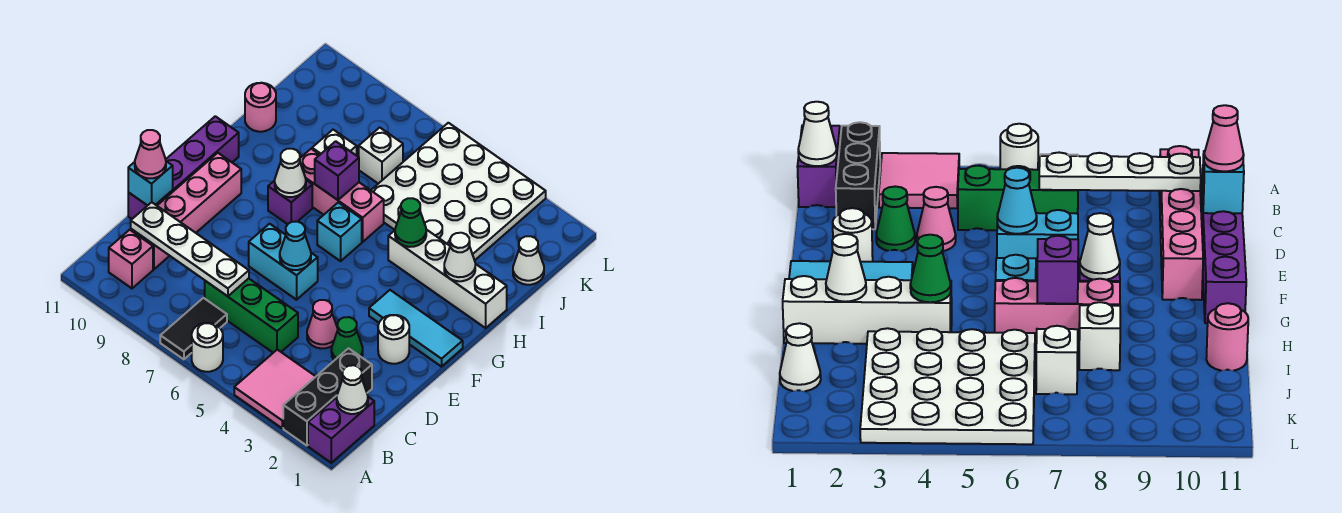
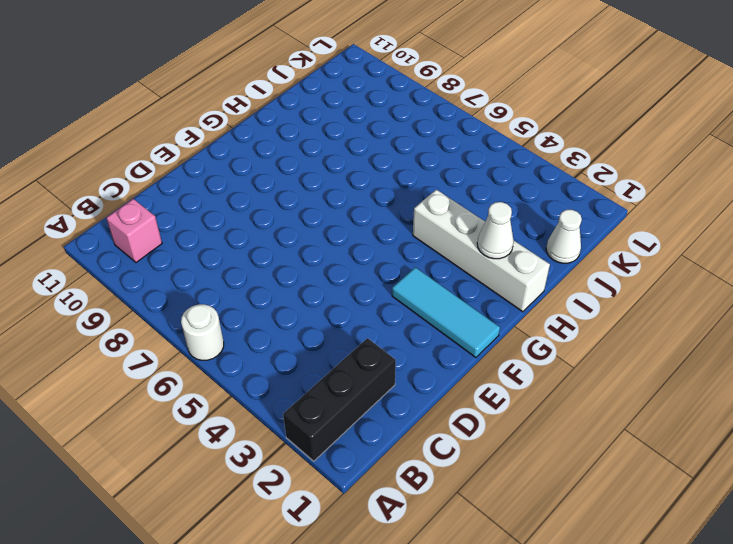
none -> purple 1x2 brick [308,397,374,463]
none -> pink 2x2 tile [234,350,316,428]
none -> black 1x2 tile [160,298,227,359]
none -> green 1x3 brick [205,279,298,353]

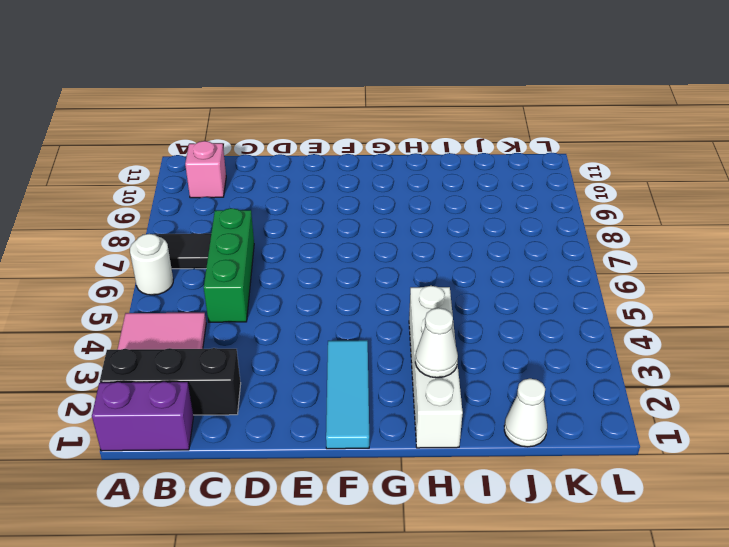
none -> pink 1x4 brick [131,153,241,269]
none -> green 1x1 cone [331,317,363,360]
none -> pink 1x1 cone [307,300,338,348]
none -> purple 1x4 brick [128,116,239,219]

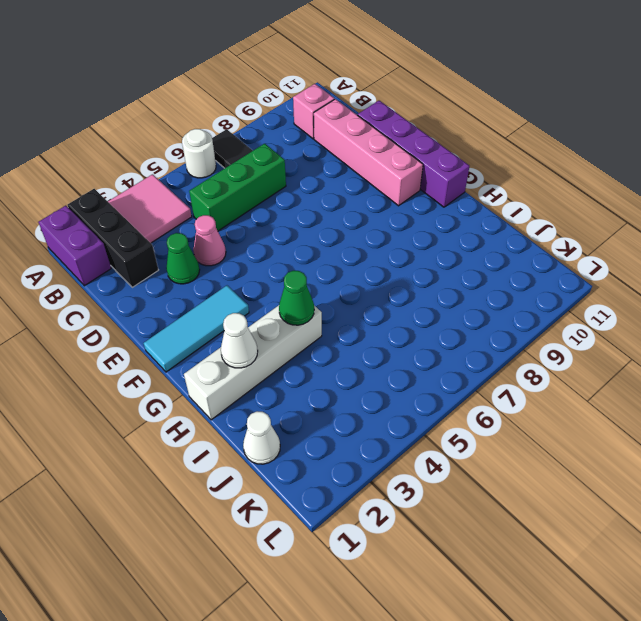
none -> white 1x1 round brick [378,315,409,364]
none -> cyan 1x2 brick [249,224,318,300]
none -> cyan 1x1 brick [317,202,362,261]
none -> purple 1x1 brick [268,180,312,224]

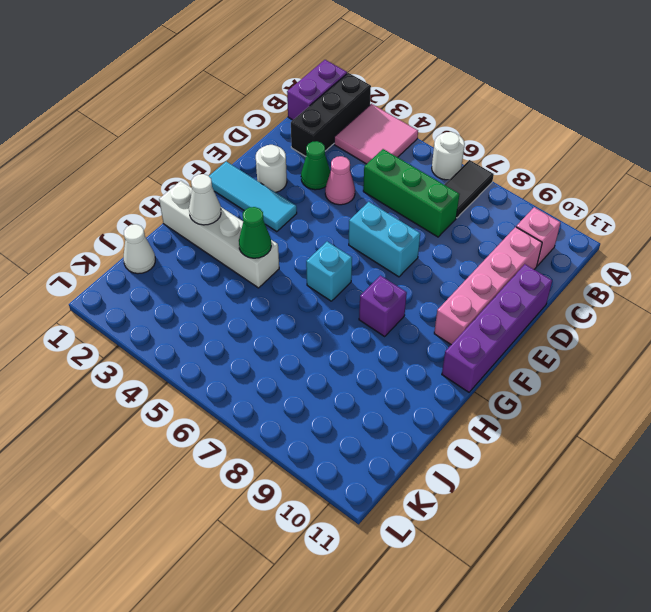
none -> pink 1x3 brick [300,149,384,242]
none -> white 4x4 plate [371,123,546,260]
none -> white 1x1 brick [312,130,357,156]
none -> pink 1x1 round brick [245,83,276,132]

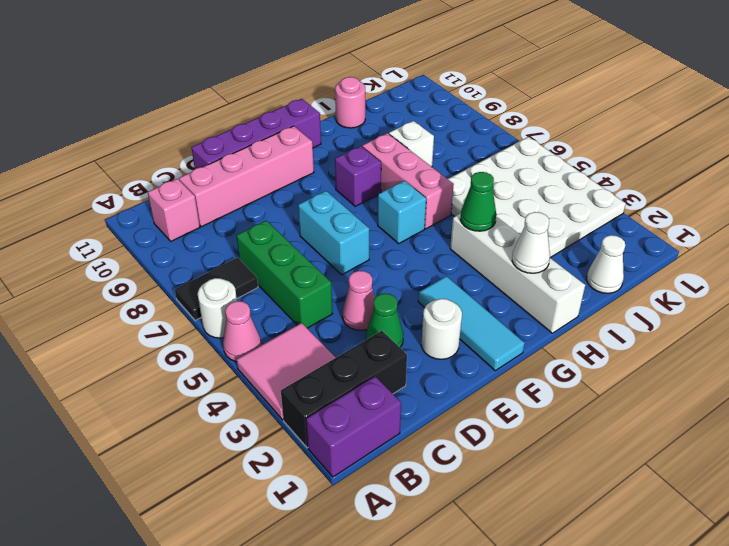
pink 1x1 cone [223,301,261,362] -> pink 1x1 cone moved to [135,130,166,178]
none -> white 1x1 brick [359,128,403,184]
none -> white 1x1 cone [337,365,368,414]
none -> white 1x4 plate [131,202,249,296]
none -> cyan 1x1 brick [128,161,173,205]

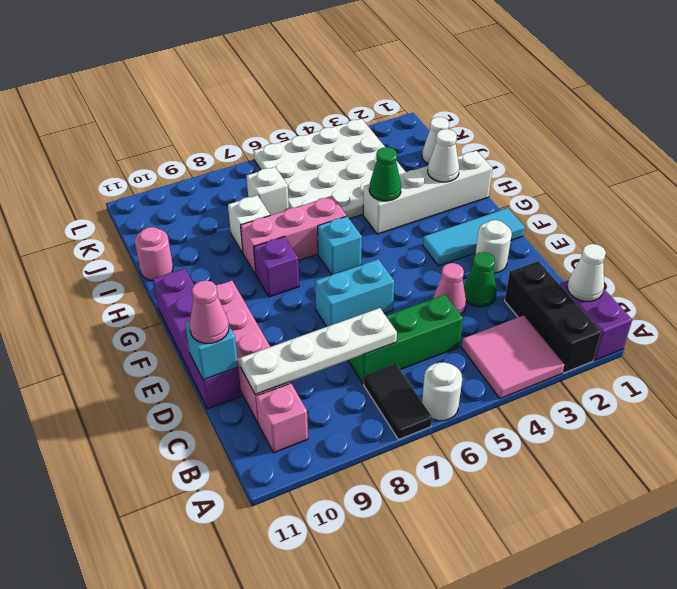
none -> cyan 1x1 cone [280,222,311,270]
none -> white 1x1 cone [275,149,306,197]
none -> purple 1x1 brick [315,141,359,200]

